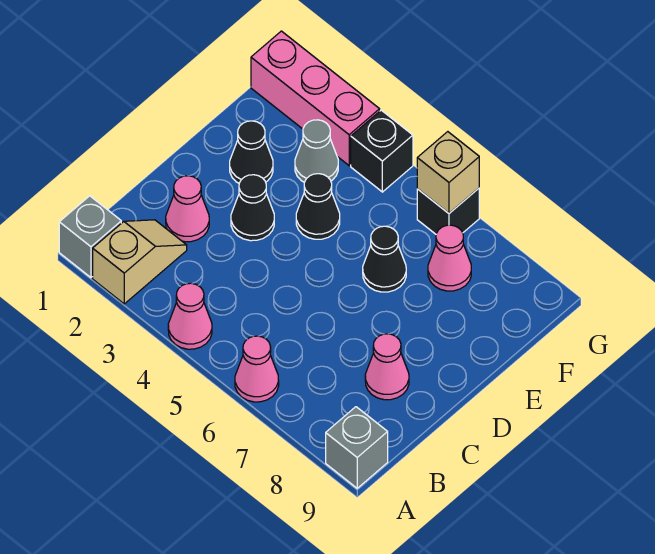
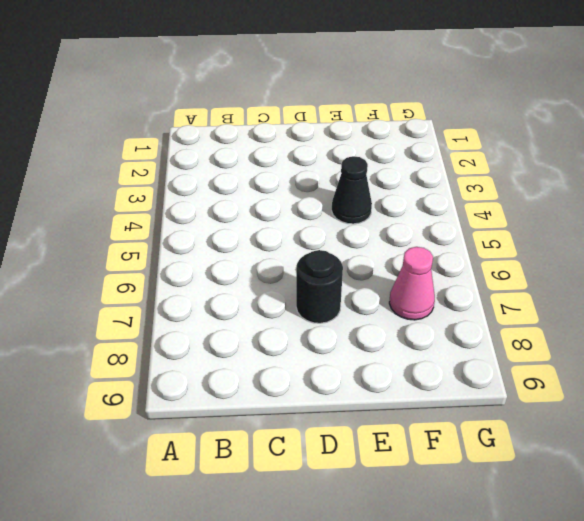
black 1x1 round brick [296,250,343,323] -> none
none -> grey 1x1 brick [59,196,121,277]
none -> tan 1x2 slope [93,220,187,304]
none -> pink 1x1 cone [168,283,212,349]

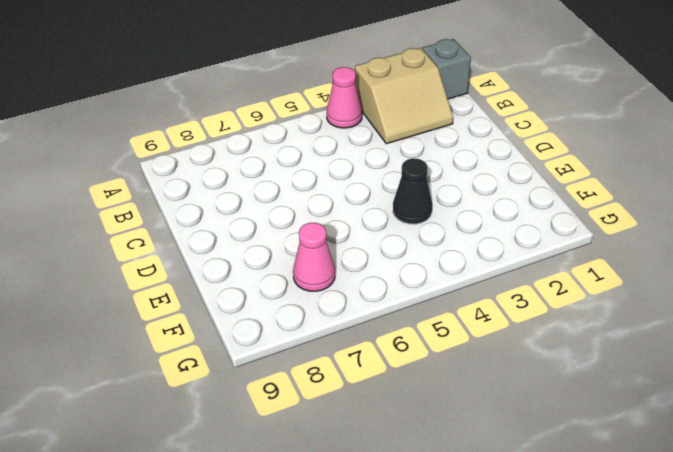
tan 2x2 slope [355,48,453,144] -> tan 1x2 slope [93,220,187,304]
none -> pink 1x1 cone [235,336,279,402]
none -> grey 1x1 brick [326,407,388,488]
none -> pink 1x1 cone [166,176,209,242]

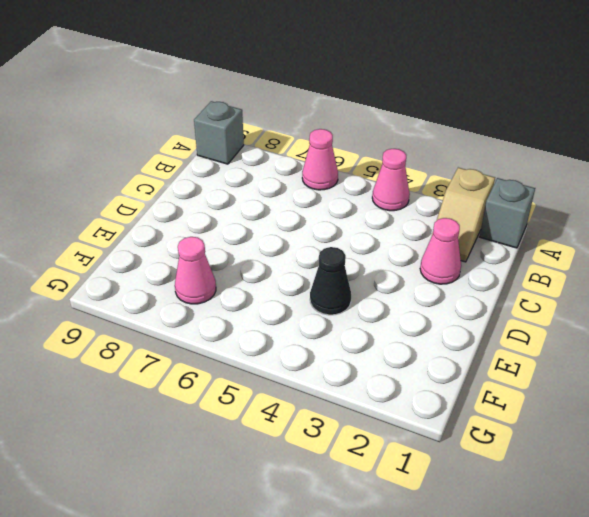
none -> pink 1x1 cone [365,334,409,400]
none -> black 1x1 cone [231,175,274,241]
none -> black 1x1 cone [230,121,273,183]

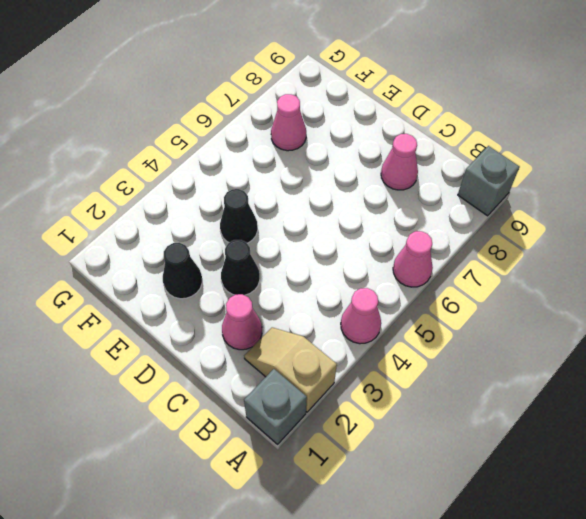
none -> black 1x1 cone [363,226,406,292]
none -> grey 1x1 cone [295,120,338,182]
none -> pink 1x3 brick [251,31,380,166]

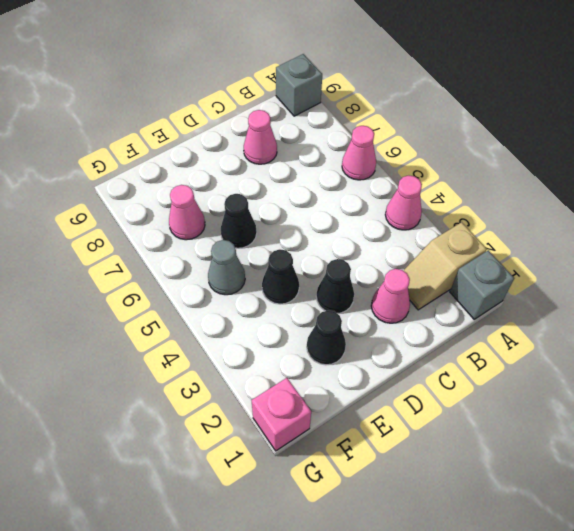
grey 1x1 cone [208,240,245,295] -> grey 1x1 cone moved to [295,120,338,182]
pink 1x1 brick [252,378,311,451] -> pink 1x3 brick [251,31,380,166]
none -> black 1x1 brick [351,110,413,192]
none -> black 1x1 brick [417,188,479,234]
none -> tan 1x1 brick [417,132,479,213]

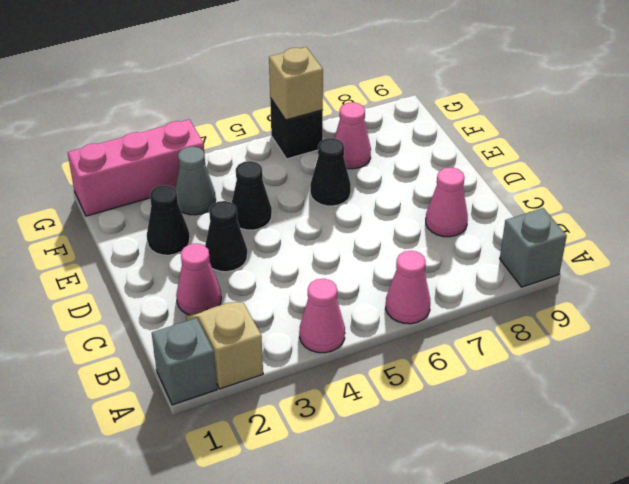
none -> black 1x1 brick [351,110,413,192]

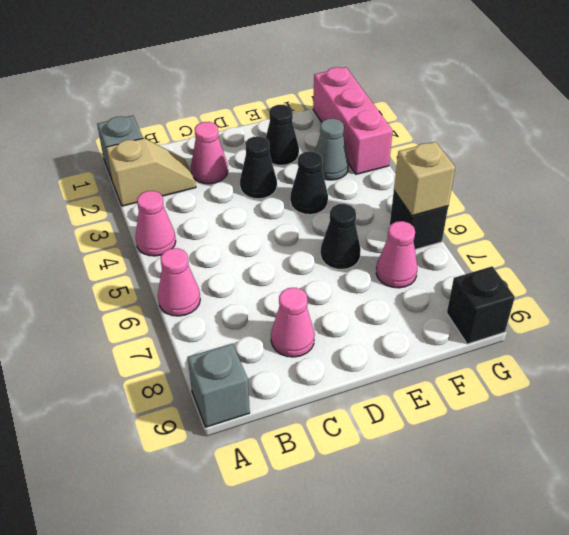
black 1x1 brick [447,266,515,344] -> black 1x1 brick moved to [351,110,413,192]

